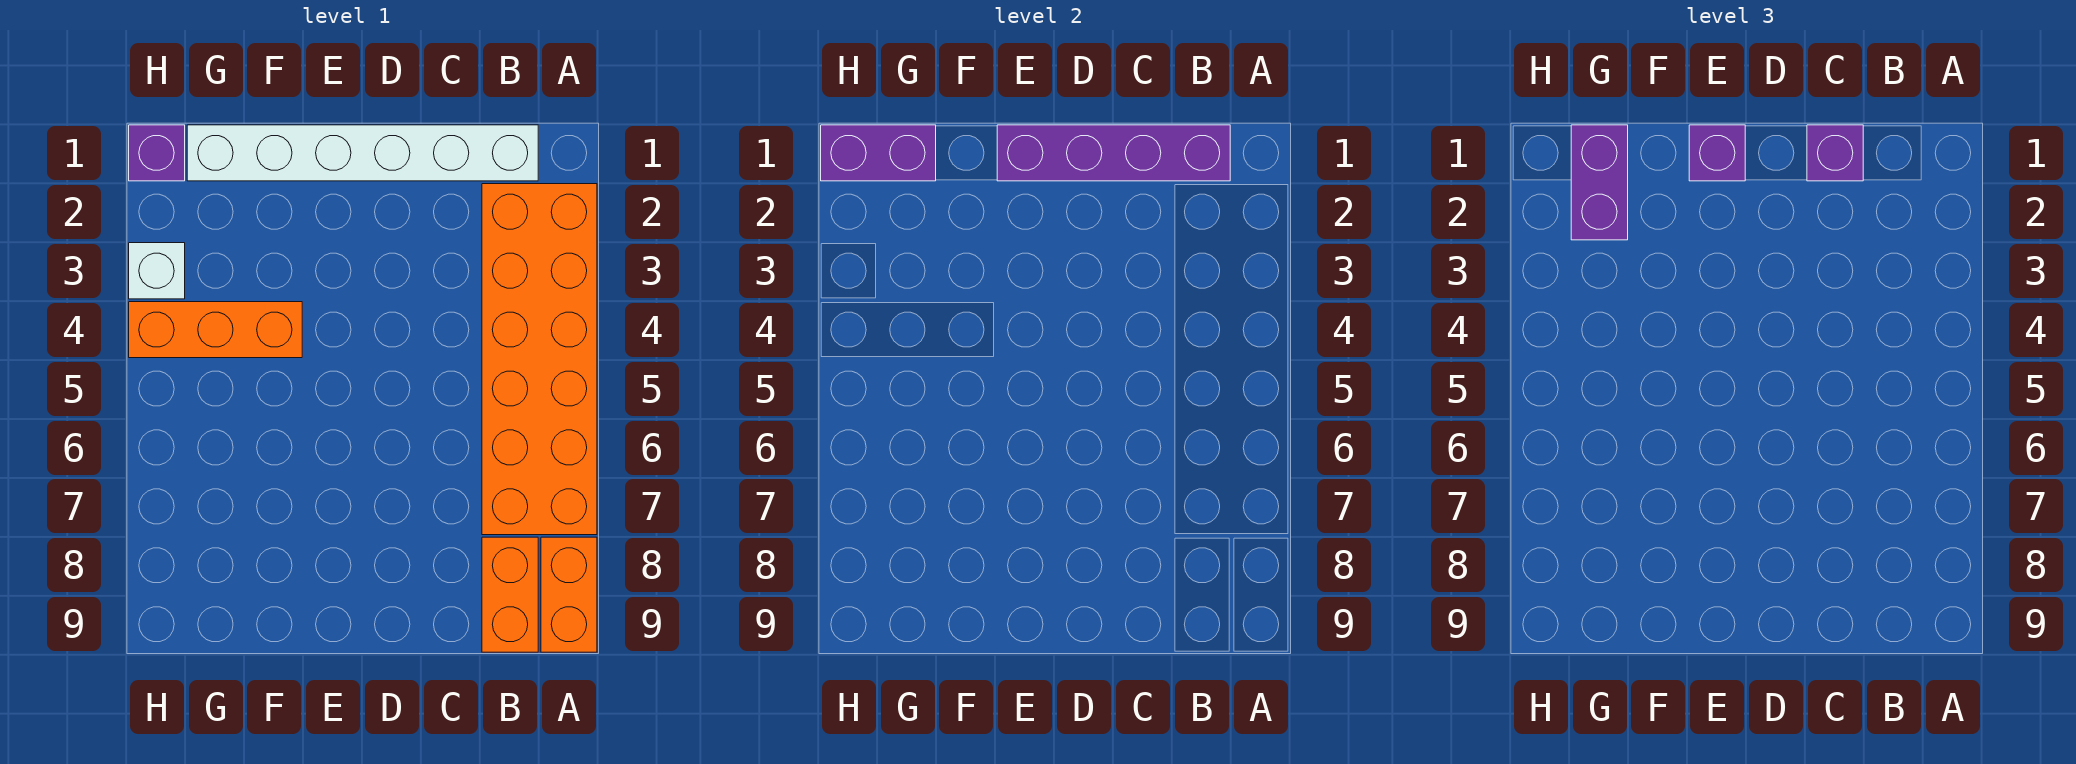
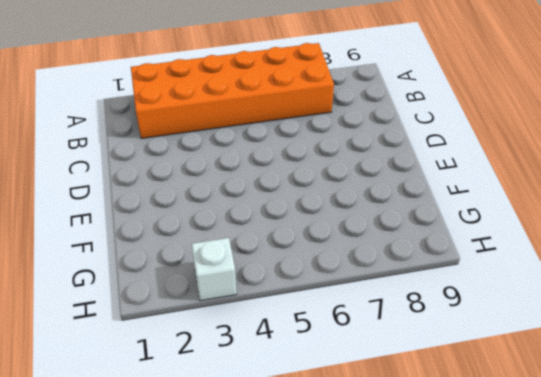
none -> orange 1x2 brick [541,537,597,652]
none -> white 1x6 brick [187,125,538,181]
none -> orange 1x2 brick [482,537,538,652]

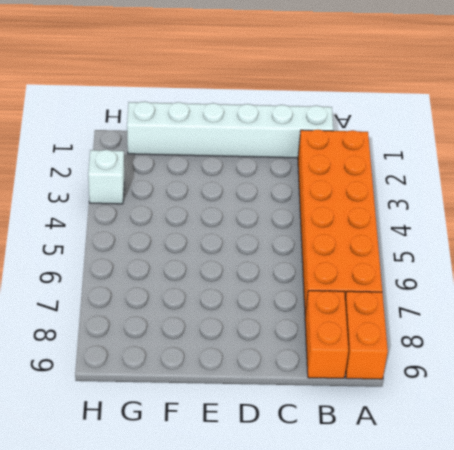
none -> orange 1x3 brick [129,302,302,358]
none -> purple 1x1 brick [129,125,185,181]
none -> purple 1x4 brick [997,125,1230,181]

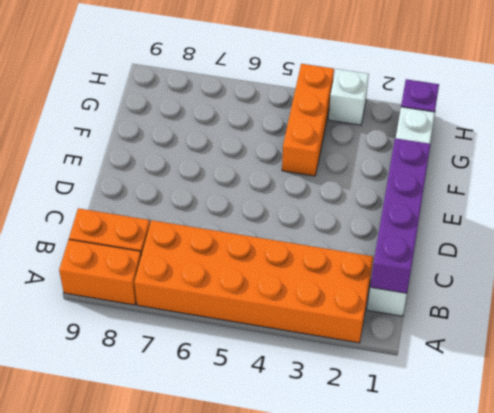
none -> purple 1x2 brick [821,125,936,181]
none -> purple 1x1 brick [1807,125,1863,181]
none -> purple 1x1 brick [1689,125,1745,181]

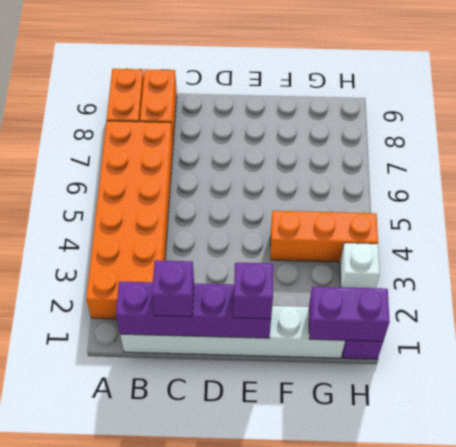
none -> purple 1x2 brick [1571,125,1628,240]

